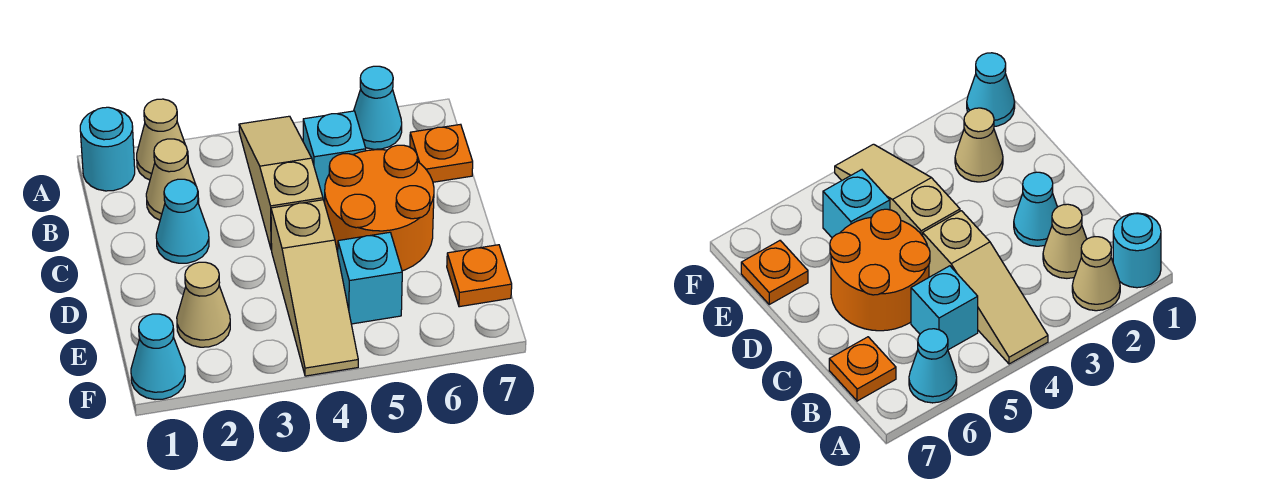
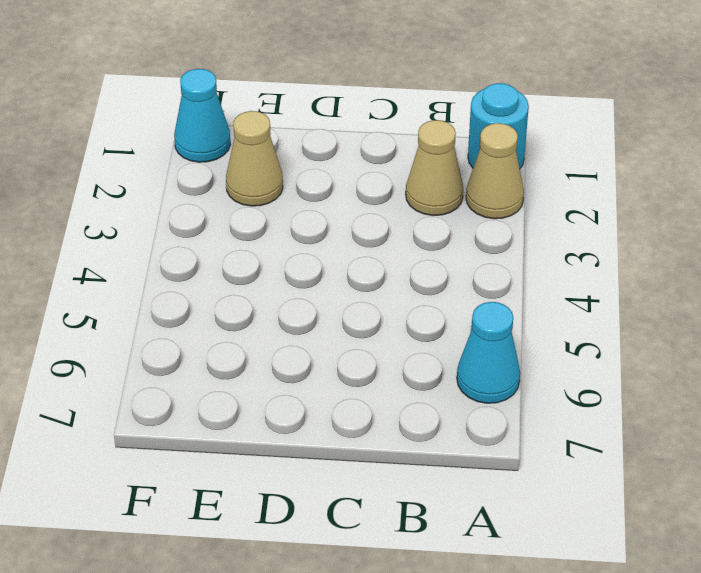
none -> tan 1x3 slope [239,116,323,250]
none -> cyan 1x1 brick [303,111,366,200]
none -> orange 1x1 plate [410,124,473,182]

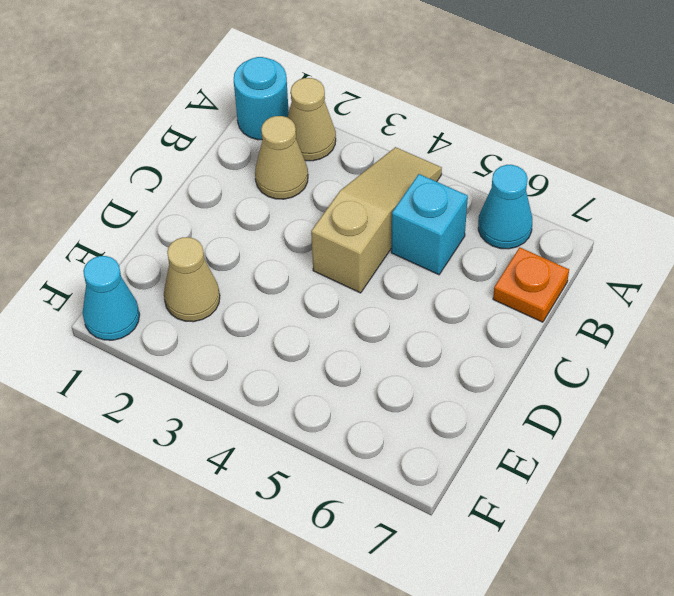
none -> cyan 1x1 cone [156,179,209,263]
none -> orange 2x2 round brick [325,145,434,271]
none -> tan 1x3 slope [271,200,358,376]

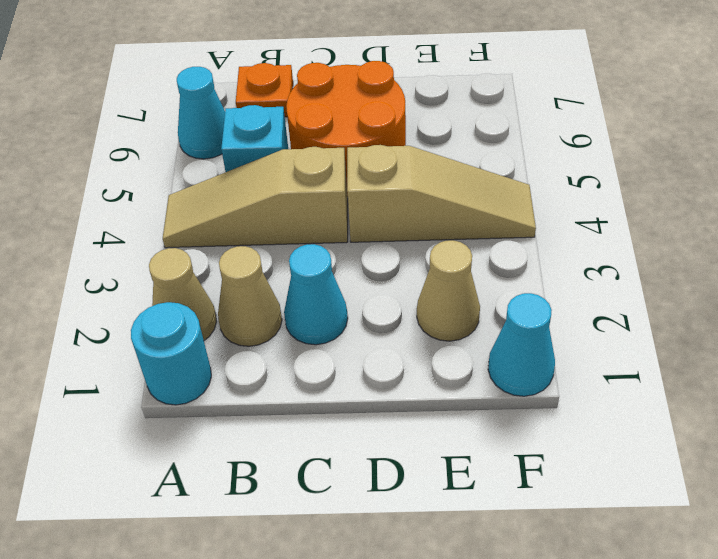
none -> cyan 1x1 brick [338,232,402,324]
none -> orange 1x1 plate [447,245,512,307]

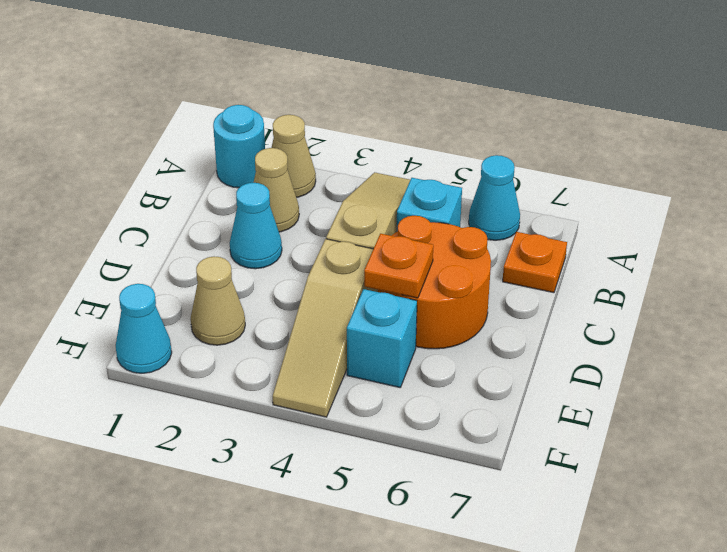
orange 1x1 plate [364,234,433,298] -> orange 1x1 plate moved to [447,245,512,307]

